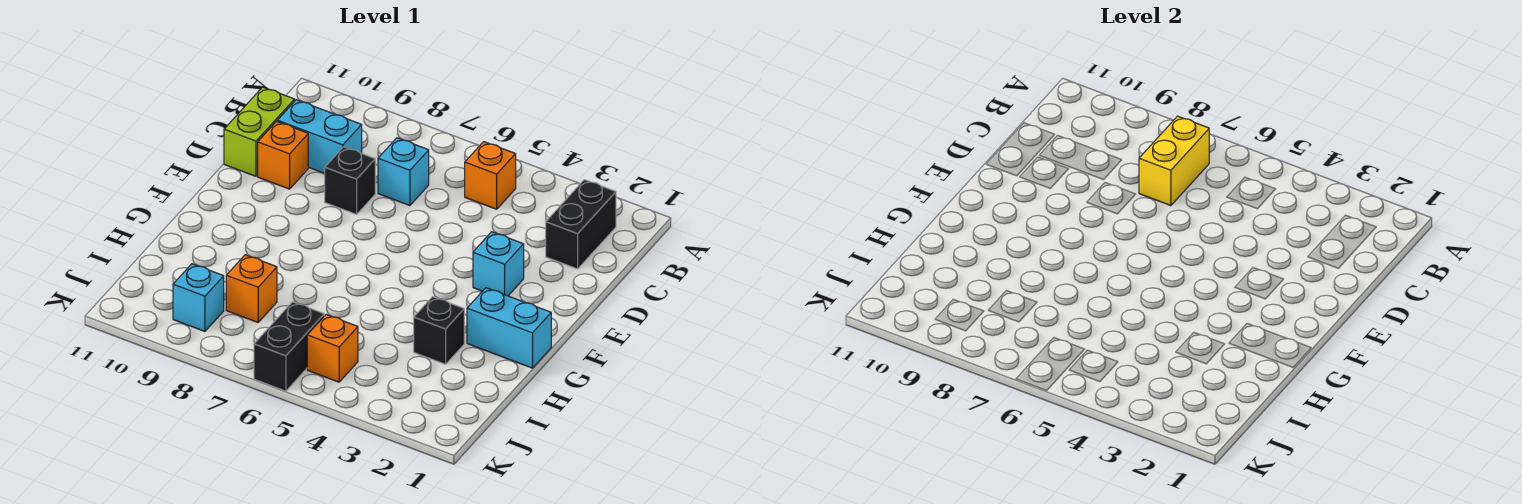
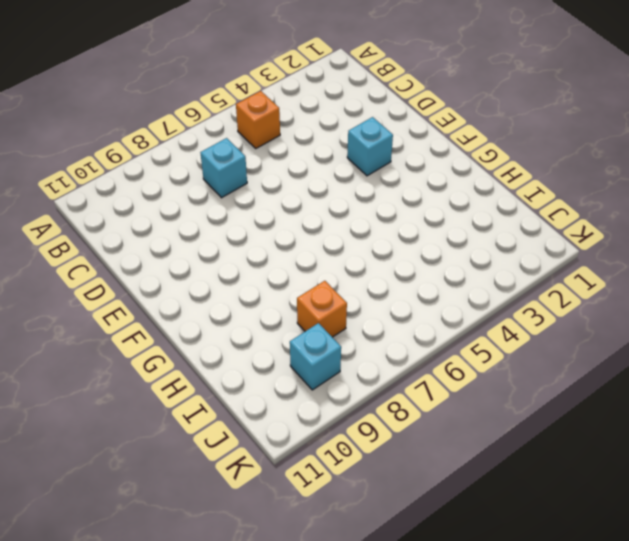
none -> black 1x2 brick [546,180,616,269]
none -> cyan 1x2 brick [277,100,362,173]
none -> lime 1x2 brick [224,87,295,176]

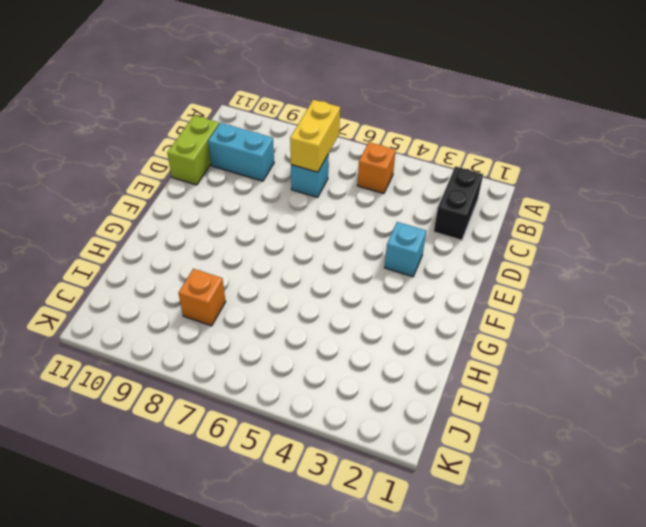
none -> black 1x1 brick [325,147,375,214]
none -> orange 1x1 brick [258,121,308,189]
none -> cyan 1x2 brick [467,288,551,368]

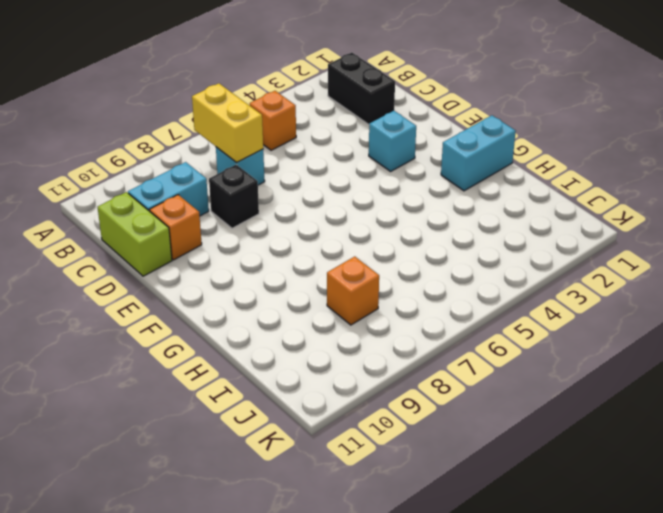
none -> black 1x1 brick [414,297,464,364]
none -> orange 1x1 brick [307,315,358,382]
none -> black 1x2 brick [254,302,324,391]

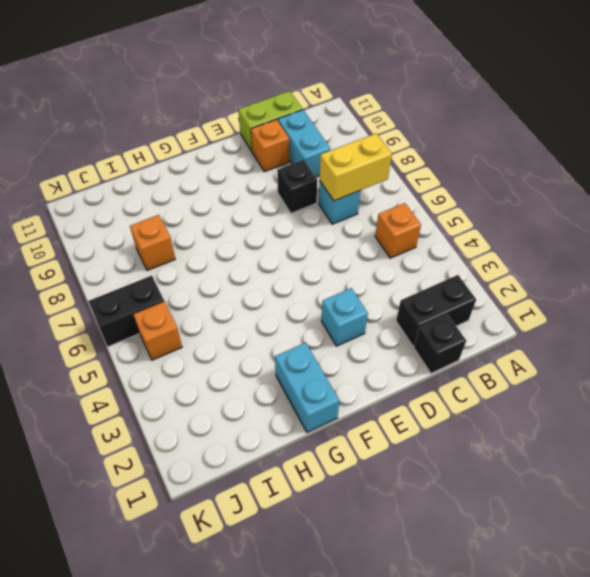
black 1x1 brick [414,314,466,373] -> black 1x1 brick moved to [414,297,464,364]
none -> cyan 1x1 brick [173,264,224,331]

